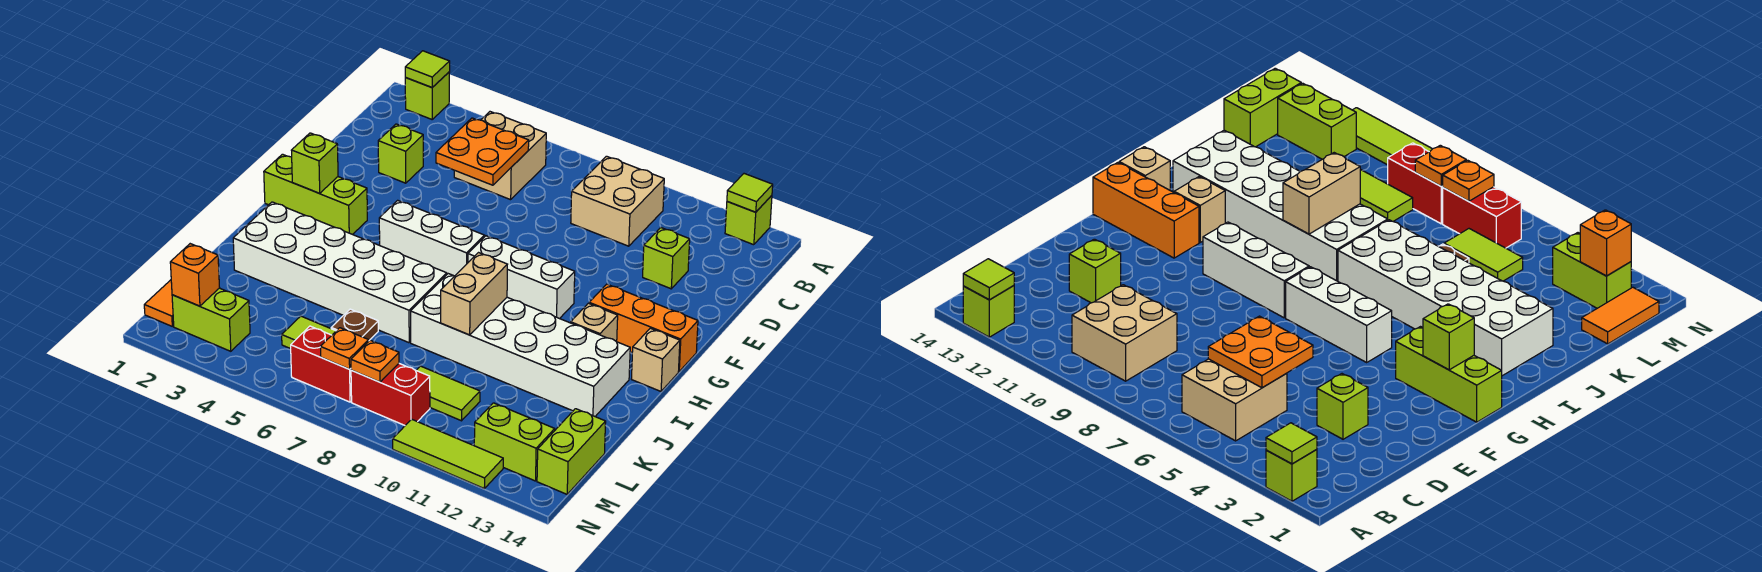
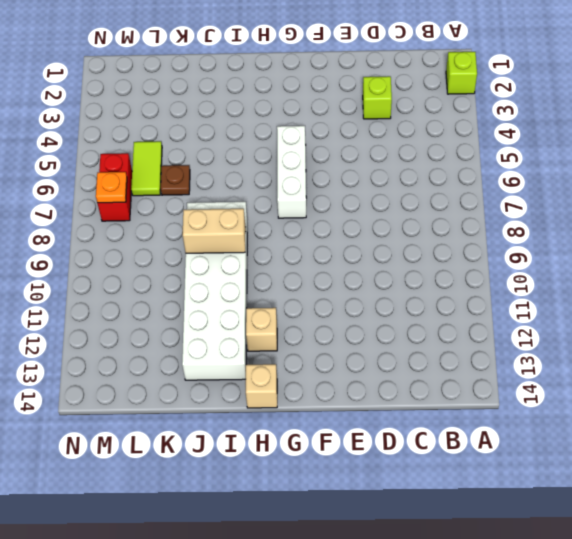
none -> lime 1x1 brick [725,195,772,245]
none -> tan 2x2 brick [454,112,546,200]
none -> tan 2x2 brick [571,156,664,246]
none -> lime 1x1 brick [643,228,690,289]

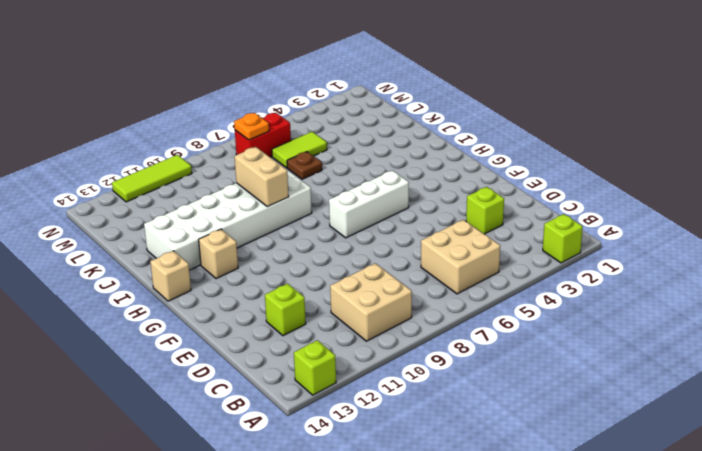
none -> lime 1x3 brick [264,154,367,235]
none -> white 1x3 brick [468,236,575,319]
none -> orange 1x3 brick [589,284,698,371]
none -> white 2x6 brick [233,202,447,343]

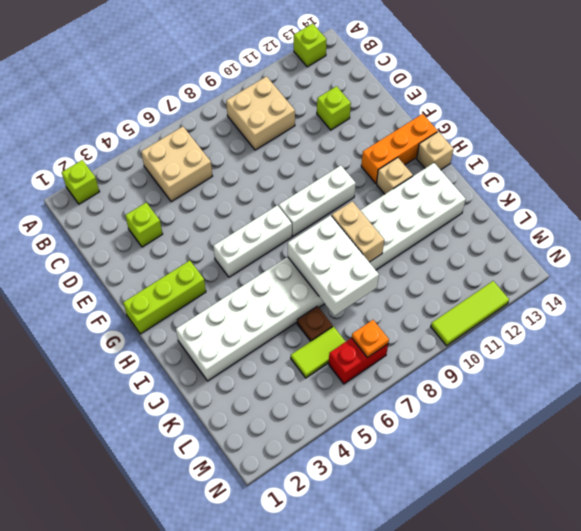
white 2x3 brick [288,215,379,316] -> none
none -> orange 1x2 tile [144,280,174,326]
none -> lime 1x2 tile [416,366,480,421]
none -> lime 1x2 brick [537,409,606,494]
none -> lime 1x2 brick [172,288,250,351]

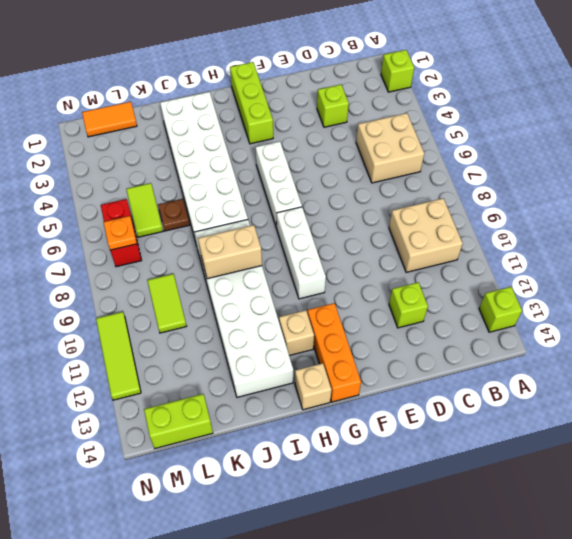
none -> lime 1x2 brick [172,288,250,351]
none -> red 1x2 brick [351,364,430,425]
none -> lime 1x2 brick [474,403,555,481]
none -> lime 1x1 tile [405,51,450,87]

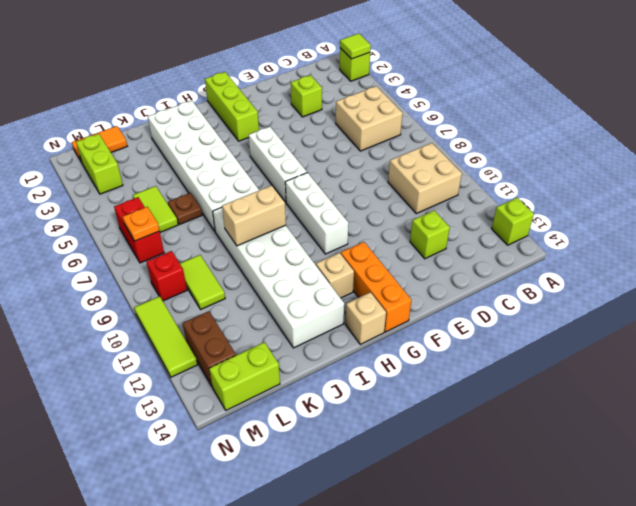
red 1x1 brick [146,251,187,301] -> red 1x2 brick [351,364,430,425]
brown 1x2 brick [183,311,236,386] -> lime 1x2 brick [474,403,555,481]
none -> lime 1x1 tile [727,174,773,212]
none -> orange 2x2 plate [436,118,529,185]
none -> lime 1x1 brick [291,133,338,193]
none -> orange 1x1 brick [170,244,220,306]

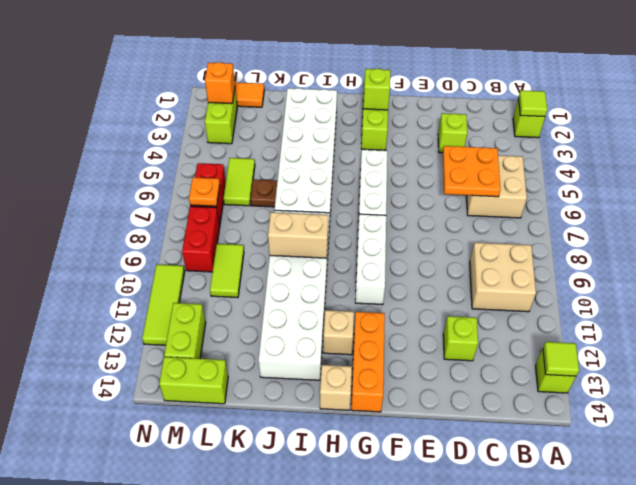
none -> orange 1x1 plate [351,340,399,382]

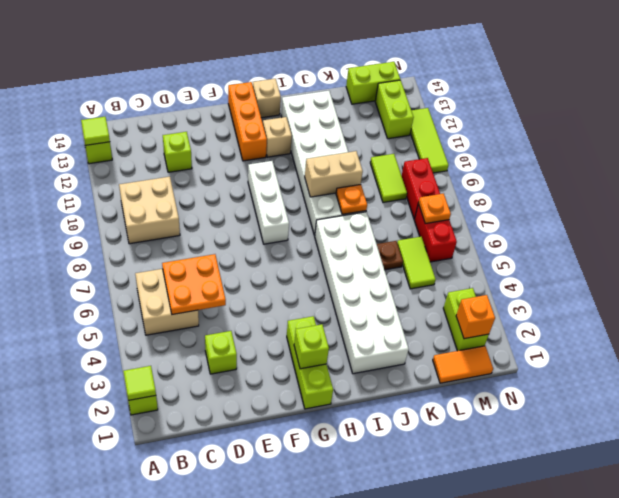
orange 1x1 plate [336,185,367,214] -> orange 1x1 plate moved to [351,340,399,382]
none -> white 1x3 brick [379,200,485,276]

